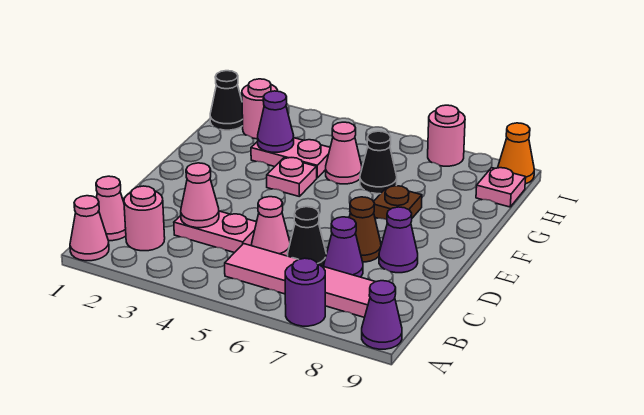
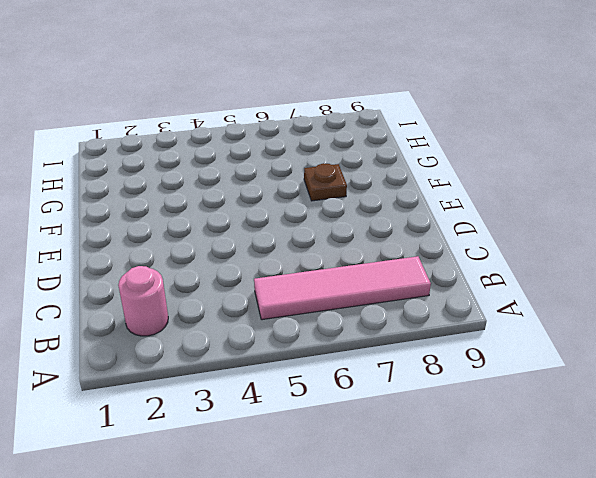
none -> pink 1x1 cone [70,196,109,261]
none -> purple 1x1 round brick [285,258,325,326]
none -> purple 1x1 cone [362,281,402,349]

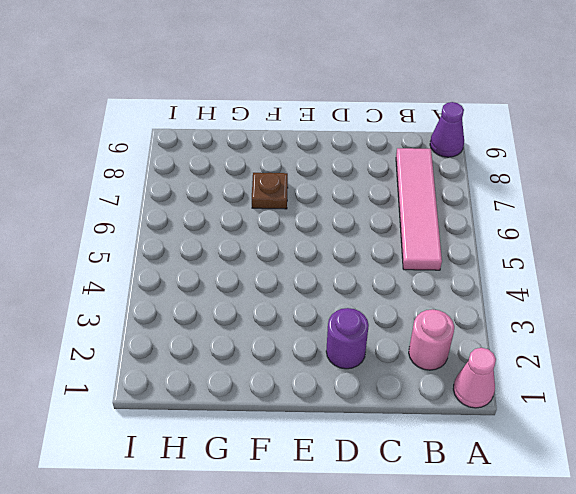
purple 1x1 round brick [326,308,369,369] -> purple 1x1 round brick moved to [285,258,325,326]
none -> pink 1x1 cone [96,176,126,241]
none -> pink 1x2 plate [174,211,256,253]
none -> pink 1x1 cone [252,197,290,256]

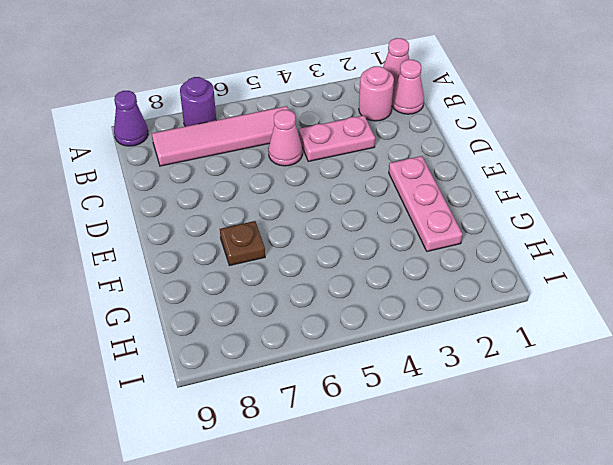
pink 1x3 plate [389,156,462,251] -> none
none -> black 1x1 cone [288,207,326,267]
none -> purple 1x1 cone [324,217,363,277]
none -> brown 1x1 cone [349,197,381,262]

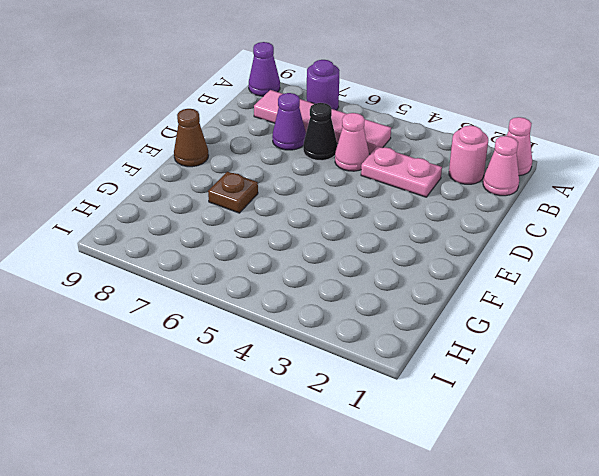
brown 1x1 cone [174,109,208,167] -> brown 1x1 cone moved to [349,197,381,262]
none -> purple 1x1 cone [379,207,418,273]
none -> pink 1x1 plate [267,158,317,197]
none -> pink 1x2 plate [251,138,330,178]

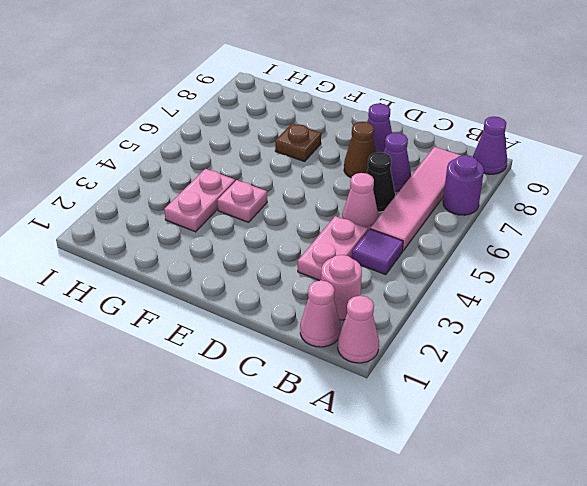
purple 1x1 tile [352,229,403,275] -> none
none -> pink 1x1 cone [326,122,362,184]
none -> black 1x1 cone [360,131,397,194]
none -> black 1x1 cone [210,71,243,130]

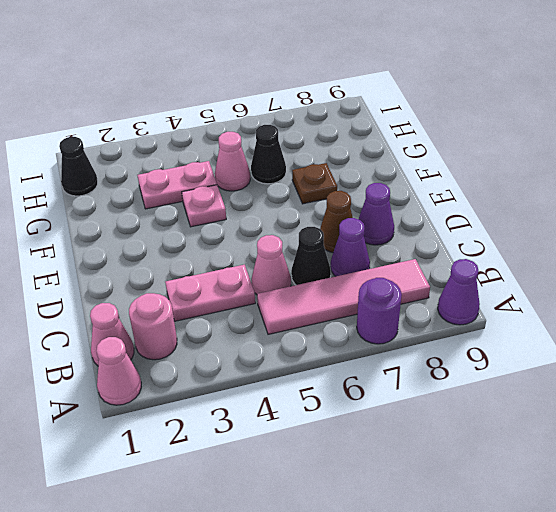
none -> pink 1x1 round brick [242,79,278,139]
none -> pink 1x1 plate [476,168,526,207]
none -> pink 1x1 round brick [428,105,465,166]

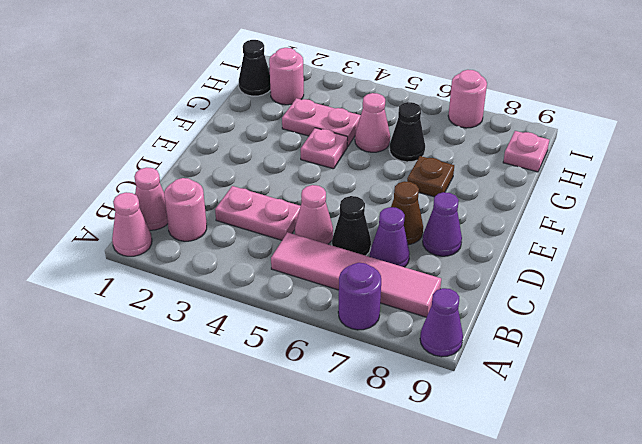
none -> orange 1x1 cone [498,123,534,184]
none -> pink 1x1 cone [181,163,219,228]
none -> purple 1x1 cone [258,91,294,152]

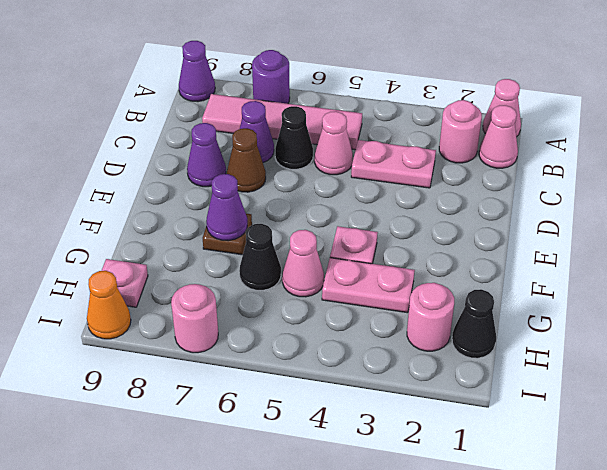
purple 1x1 cone [206,174,247,241] -> purple 1x1 cone moved to [258,91,294,152]
none -> pink 1x1 cone [181,163,219,228]

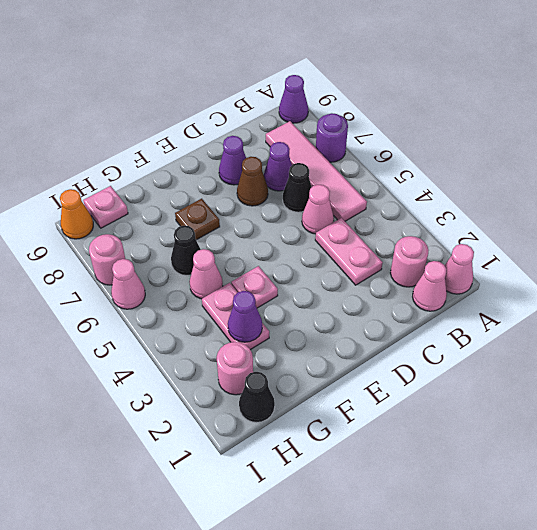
pink 1x1 cone [111,259,145,309] -> pink 1x1 cone moved to [181,163,219,228]

